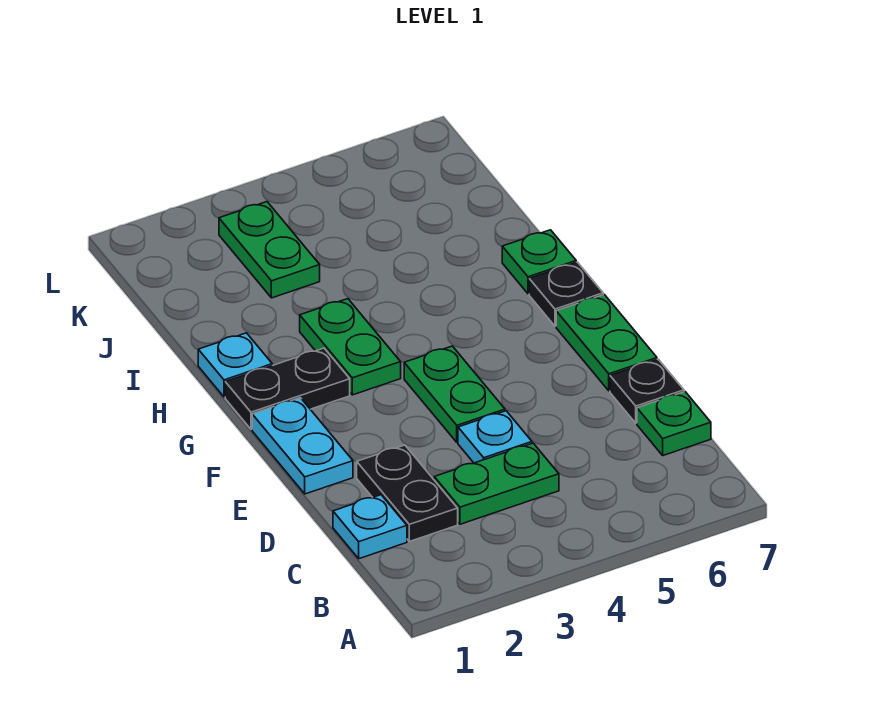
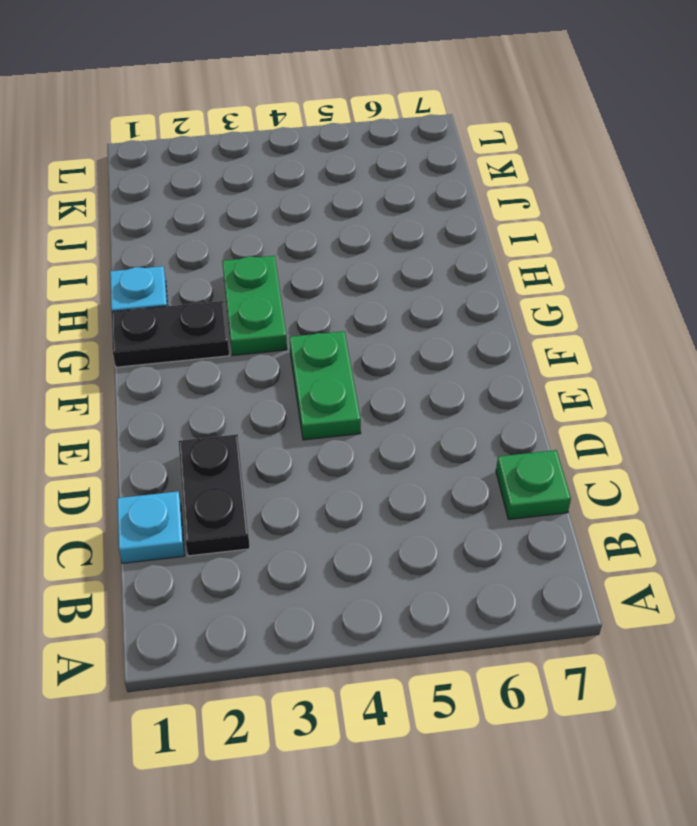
none -> green 1x2 plate [434,443,559,524]
none -> cyan 1x1 plate [458,411,532,463]
none -> black 1x1 plate [610,359,684,423]

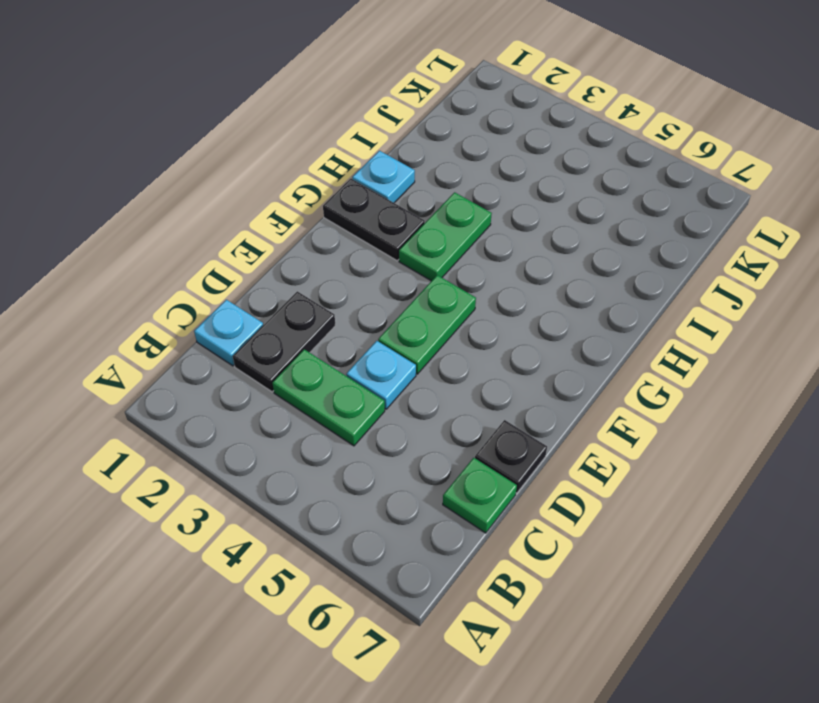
none -> cyan 1x2 plate [252,398,353,494]
none -> green 1x2 plate [556,295,657,391]
none -> black 1x1 plate [529,262,603,326]

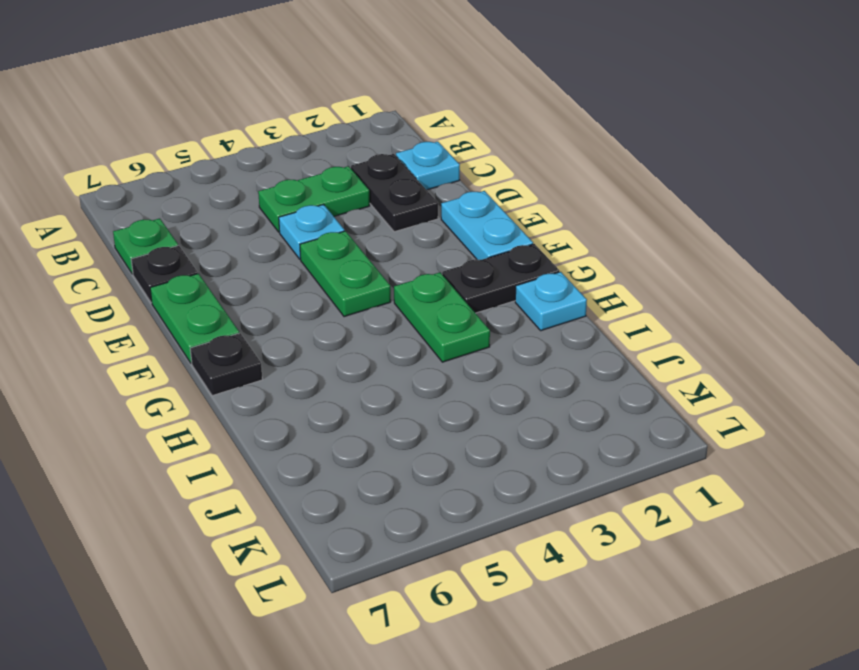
none -> green 1x1 plate [502,230,576,294]
none -> green 1x2 plate [219,202,320,298]

